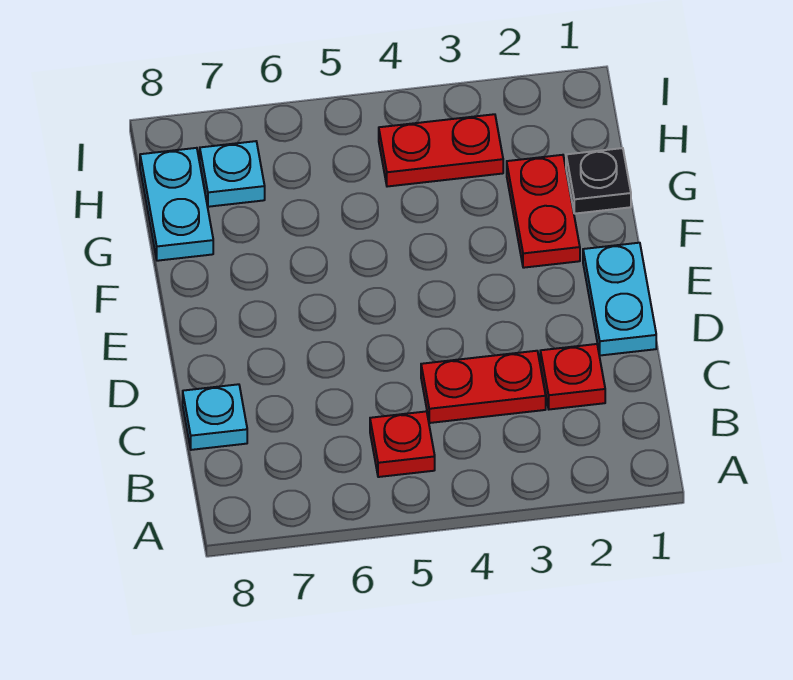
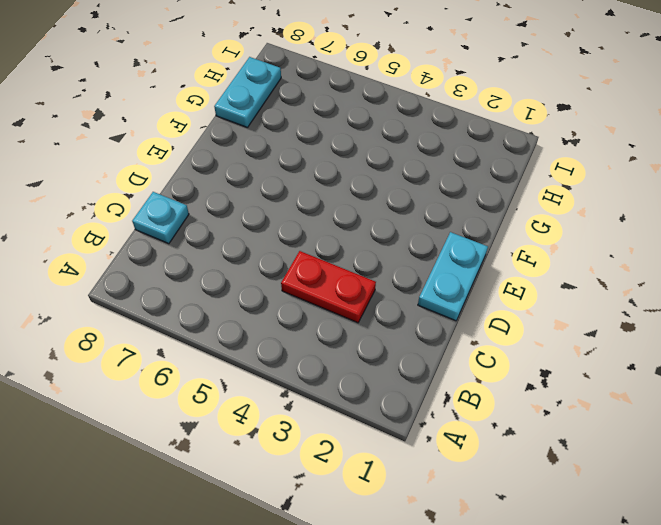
none -> red 1x1 plate [370,411,435,477]
none -> red 1x1 plate [540,344,605,409]

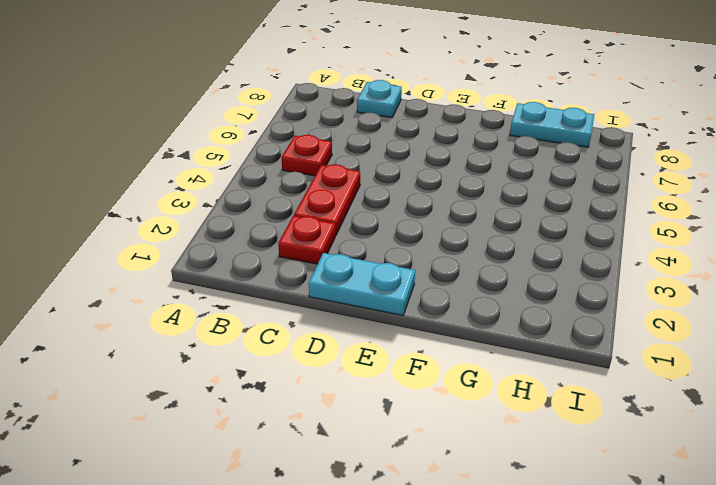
none -> red 1x2 plate [507,155,580,268]
none -> black 1x1 plate [566,148,631,214]

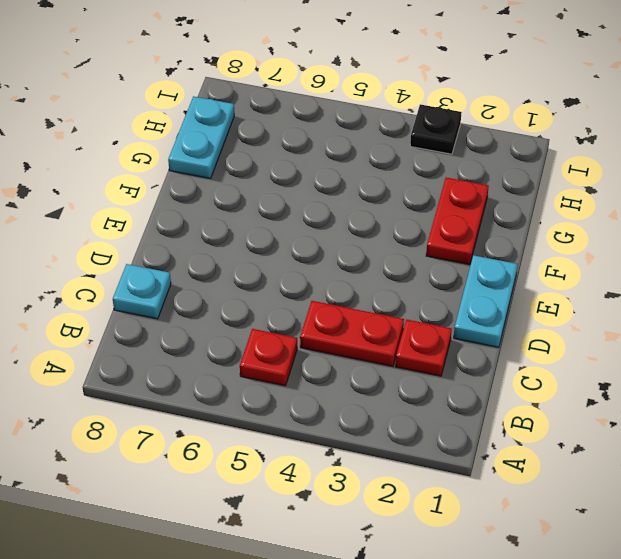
black 1x1 plate [410,104,462,154] -> black 1x1 plate moved to [566,148,631,214]
none -> red 1x2 plate [379,114,503,187]
none -> cyan 1x1 plate [200,141,265,207]

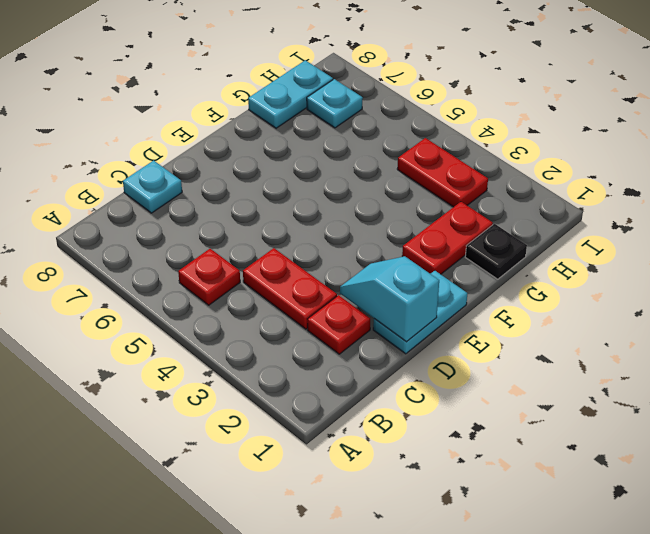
cyan 1x2 slope [340,256,439,342] -> none

